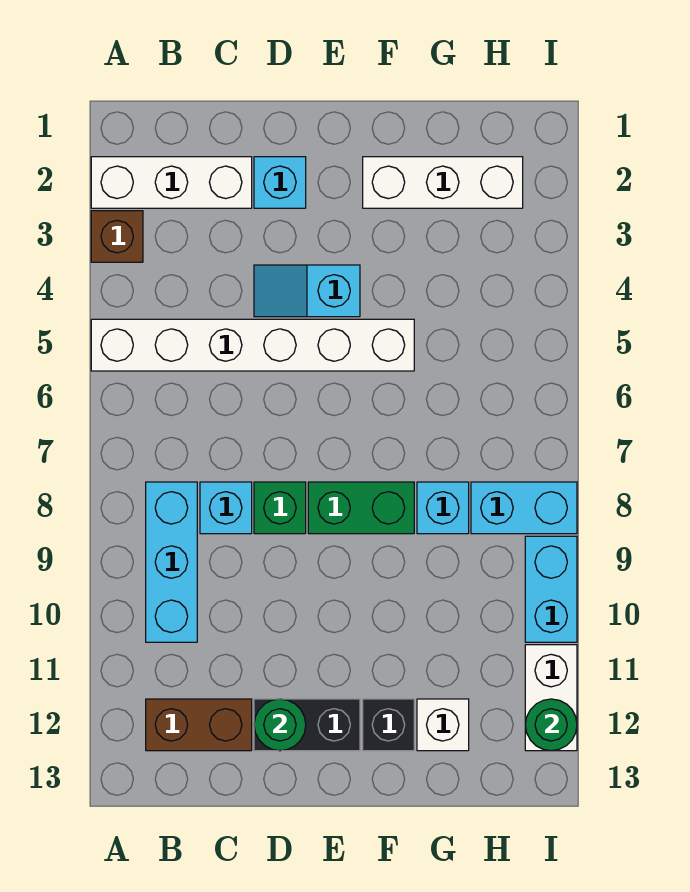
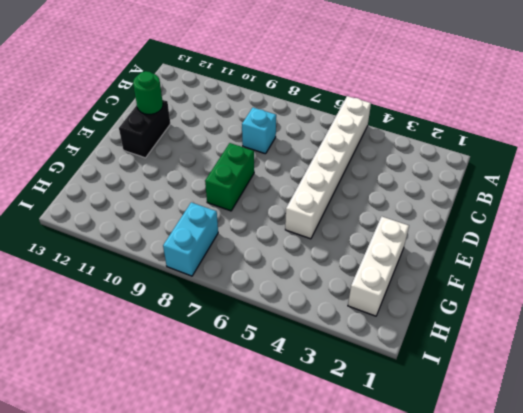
none -> white 1x3 brick [91,157,252,208]
none -> brown 1x1 brick [91,211,143,262]
none -> cyan 1x3 brick [146,482,197,642]

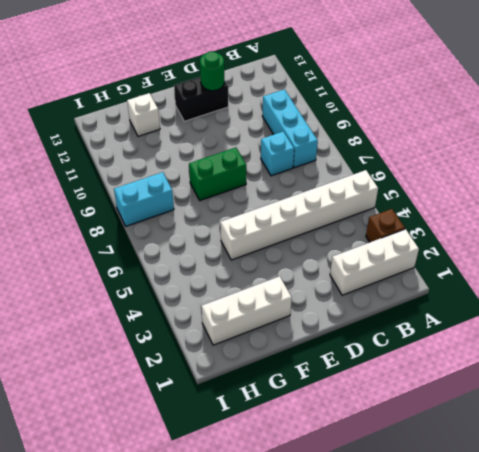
none -> brown 1x2 brick [146,699,252,751]
none -> cyan 1x1 brick [254,157,306,208]
none -> cyan 1x2 slope [254,265,360,317]

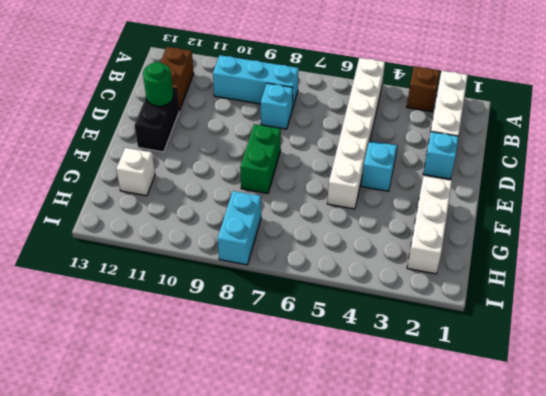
none -> green 1x1 brick [254,482,306,534]
none -> black 1x1 brick [363,699,414,751]
none -> cyan 1x1 brick [417,482,469,534]

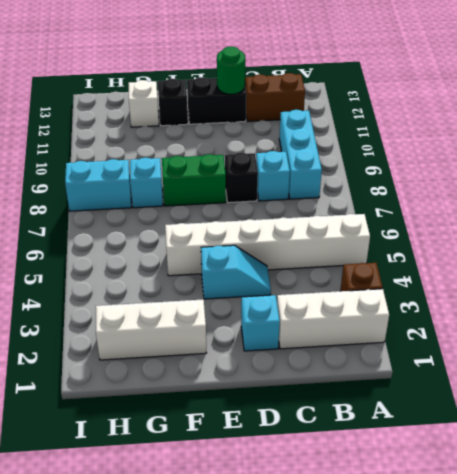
black 1x1 brick [225,153,258,203] -> green 1x1 brick [254,482,306,534]
none -> cyan 1x2 brick [525,536,577,642]
none -> white 1x2 brick [525,645,577,751]
none -> green 1x1 round brick [525,699,577,751]

